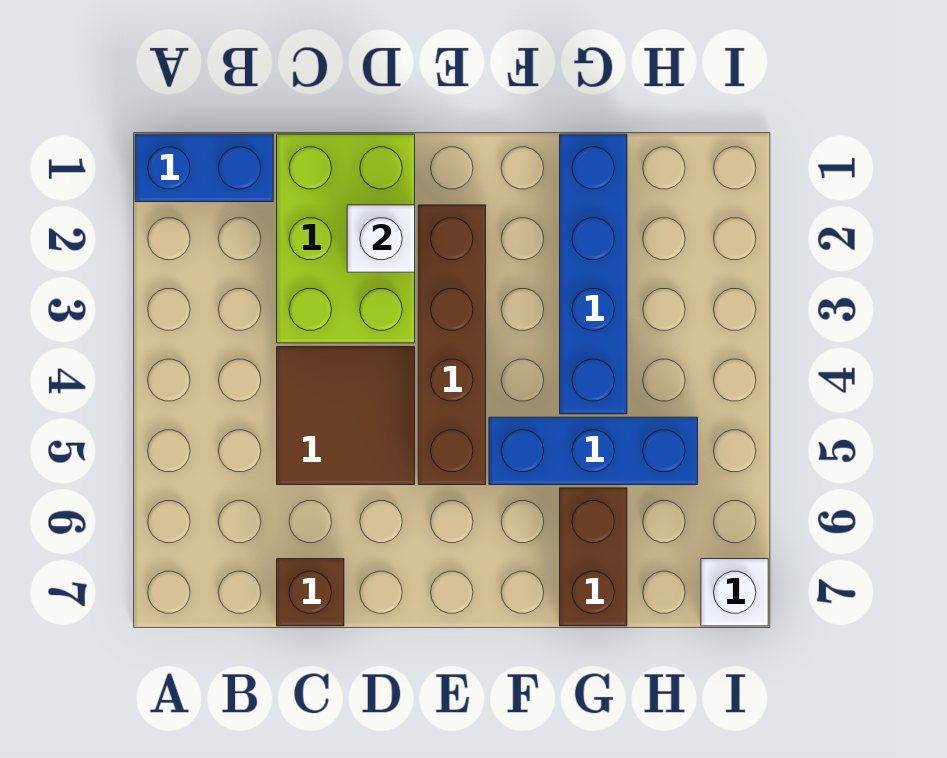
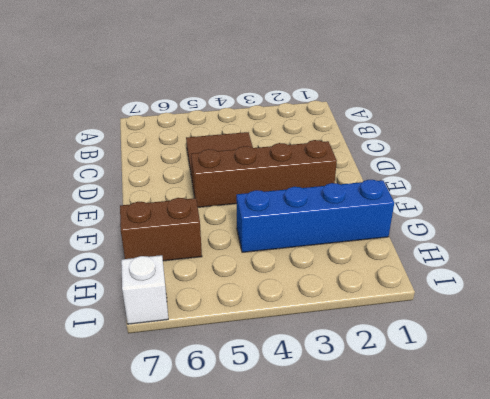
none -> blue 1x2 brick [135,134,273,202]
none -> lime 2x3 brick [277,134,415,343]

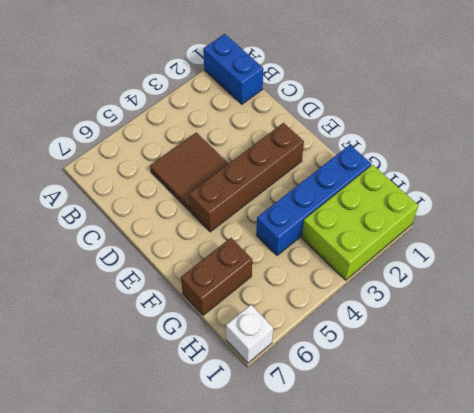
lime 2x3 brick [302,165,418,280] -> lime 2x3 brick moved to [277,134,415,343]
none -> brown 1x1 brick [277,559,344,626]
none -> blue 1x3 brick [489,417,698,485]

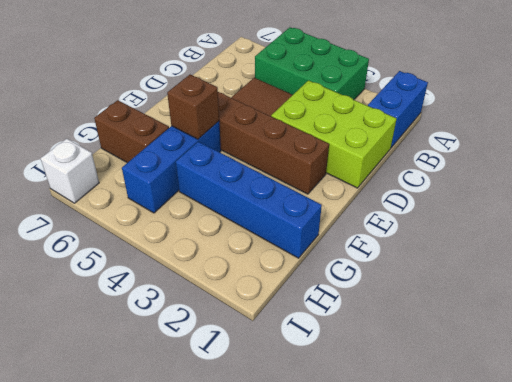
green 2x3 brick [255,27,369,100] -> none
brown 1x1 brick [167,75,219,139] -> brown 1x1 brick moved to [277,559,344,626]
none -> white 1x1 brick [347,205,415,272]

